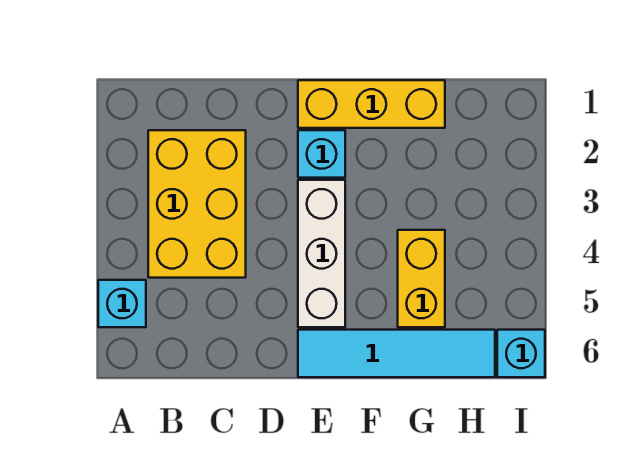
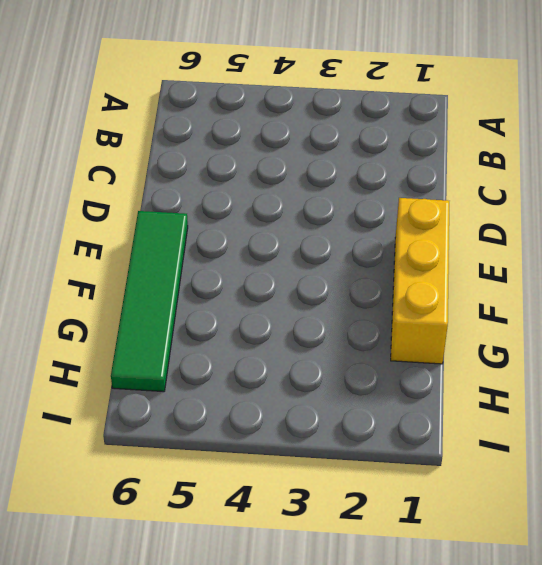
green 1x4 tile [111,211,188,392] -> cyan 1x4 tile [298,330,495,377]
none -> cyan 1x1 brick [98,280,146,327]
none -> yellow 2x3 brick [148,130,246,278]

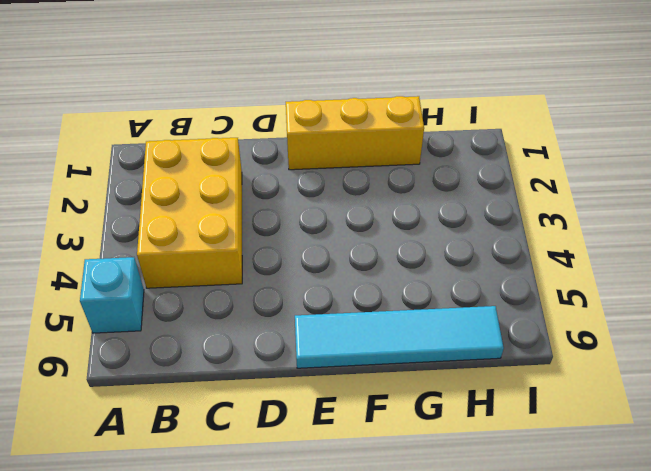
none -> cyan 1x1 brick [298,130,345,178]
none -> white 1x3 brick [298,180,345,327]

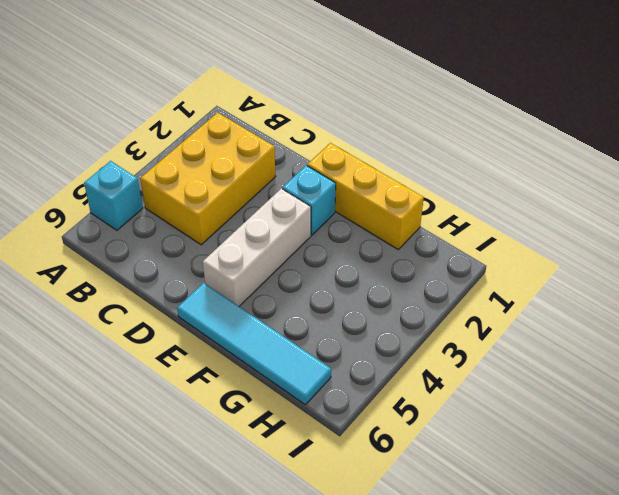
none -> yellow 1x2 brick [398,230,445,327]
none -> cyan 1x1 brick [497,330,545,377]

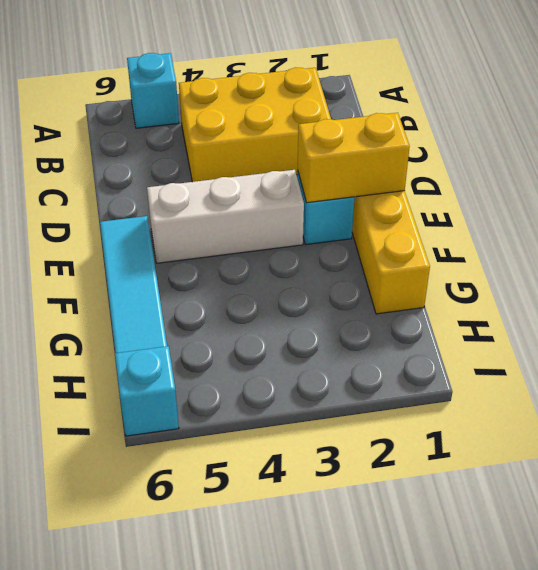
yellow 1x2 brick [298,113,410,203] -> yellow 1x2 brick moved to [398,230,445,327]

